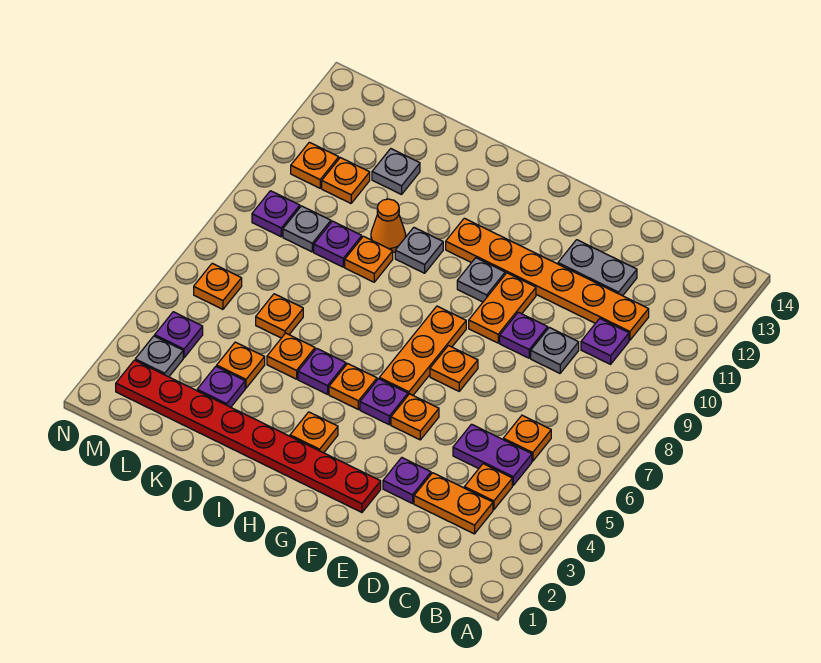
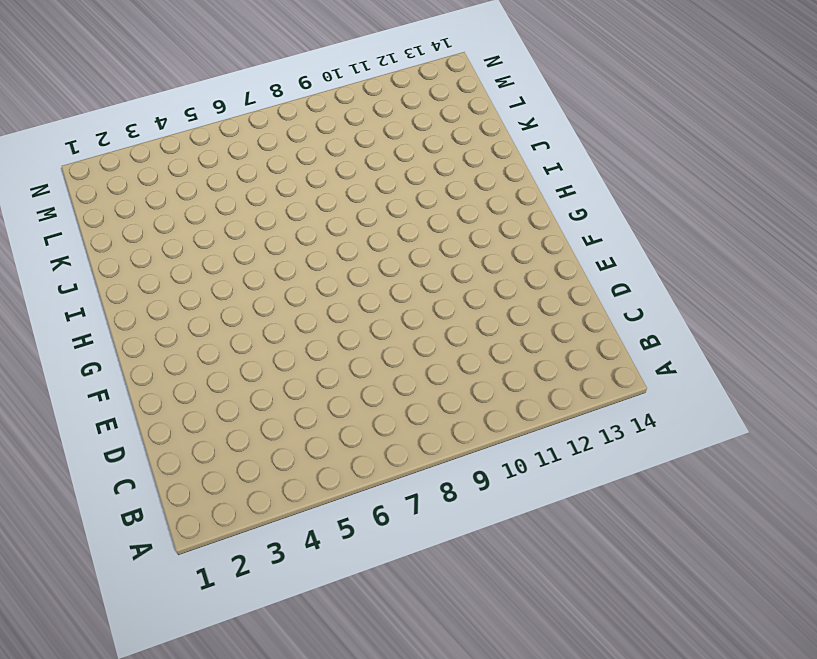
none -> orange 1x2 plate [414,473,493,534]
none -> orange 1x1 plate [464,464,512,510]
none -> purple 1x2 plate [453,424,532,485]
none -> orange 1x1 plate [503,415,551,461]

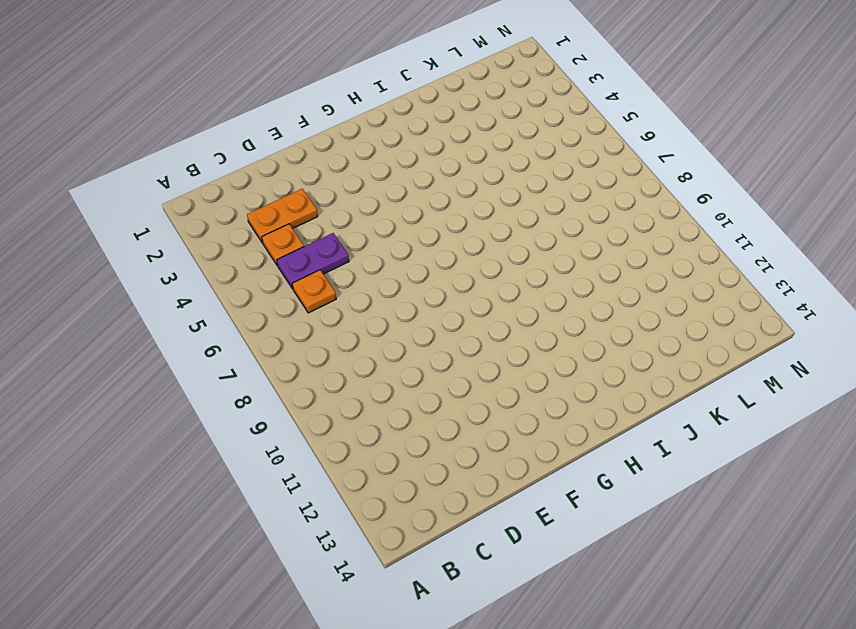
none -> purple 1x1 plate [581,319,629,364]
none -> orange 1x6 plate [446,218,649,340]
none -> grey 1x1 plate [531,327,579,373]
none -> grey 1x2 plate [558,240,637,296]

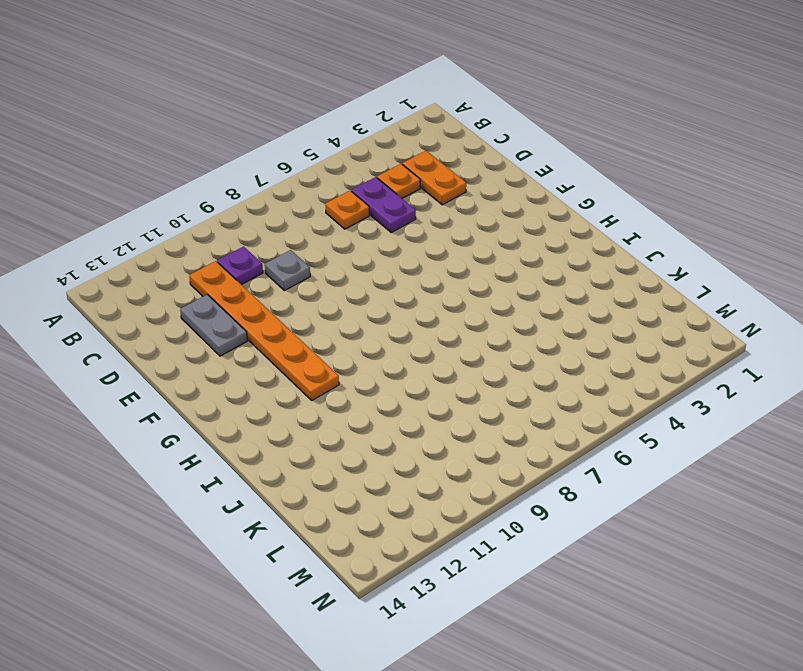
none -> purple 1x1 plate [383,458,431,504]
none -> purple 1x1 plate [500,312,548,358]
none -> red 1x8 plate [116,360,381,512]
none -> orange 1x1 plate [391,394,439,440]

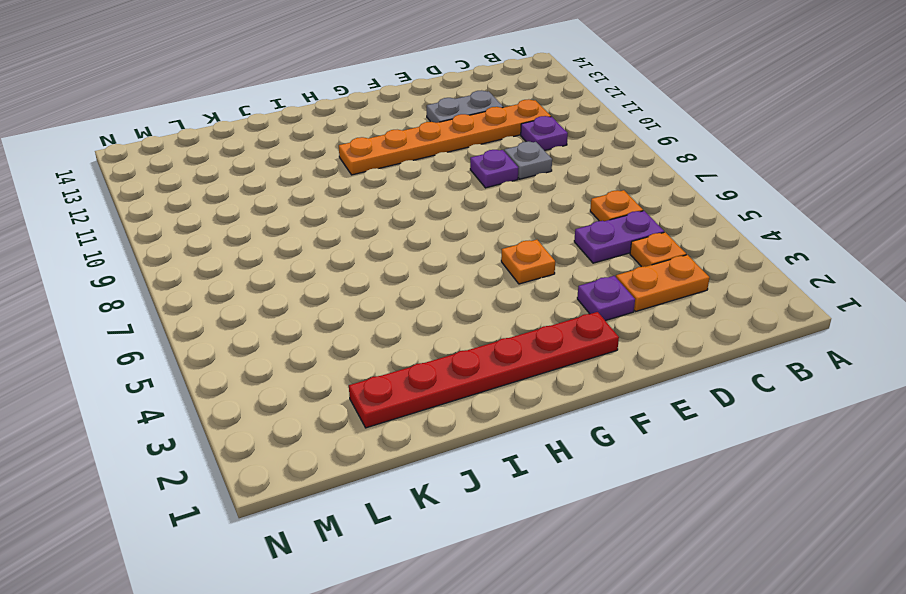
red 1x6 plate [349,312,619,428] -> red 1x8 plate [116,360,381,512]
none -> orange 1x1 plate [430,346,478,391]
none -> orange 1x2 plate [469,273,536,343]
none -> purple 1x1 plate [360,379,408,425]
none -> orange 1x3 plate [379,306,466,395]

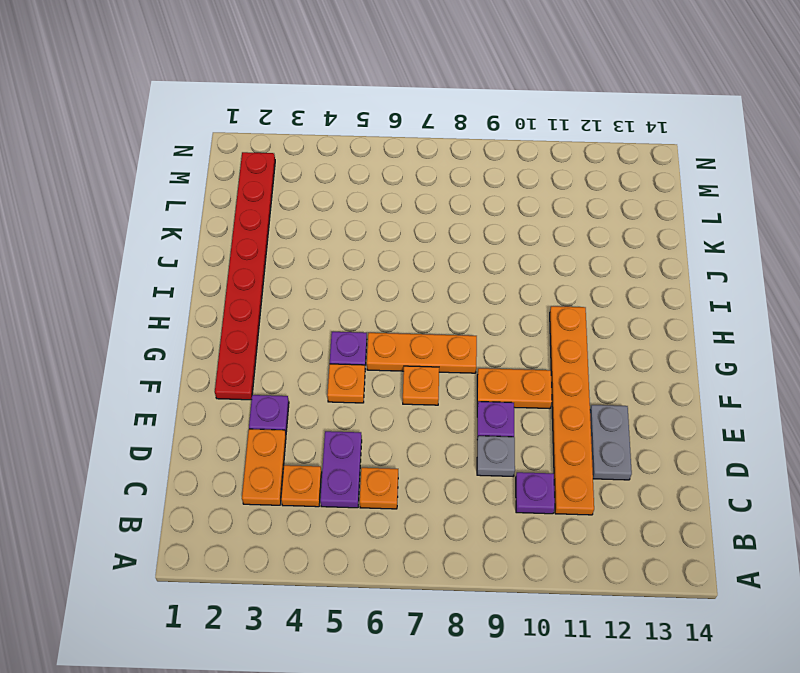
none -> grey 1x1 plate [457,258,505,302]
none -> orange 1x1 plate [290,412,338,453]
none -> orange 1x1 plate [329,364,377,409]
none -> purple 1x1 plate [298,348,346,394]

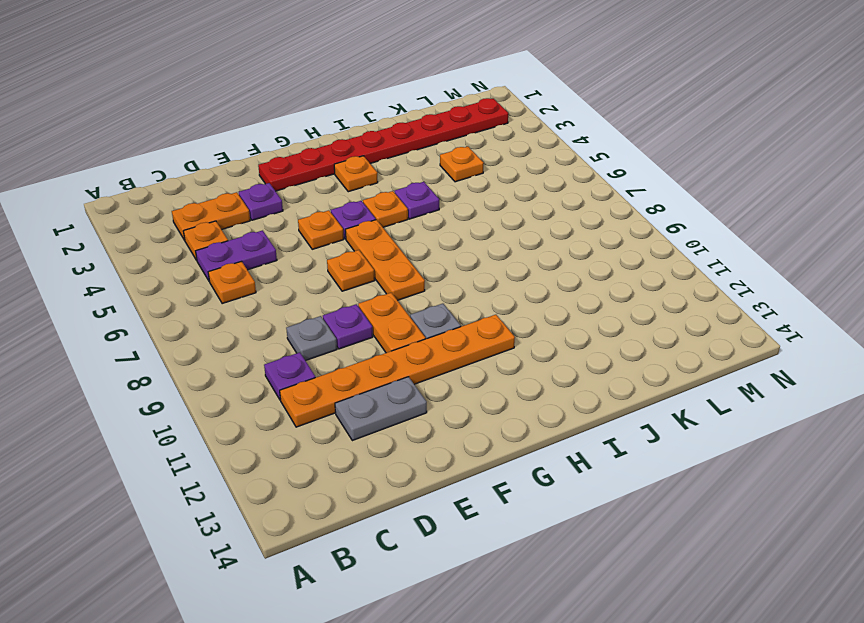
none -> grey 1x1 plate [395,228,443,273]
none -> orange 1x1 plate [267,333,315,379]
none -> orange 1x1 plate [345,236,393,282]
none -> orange 1x1 cone [371,199,406,252]

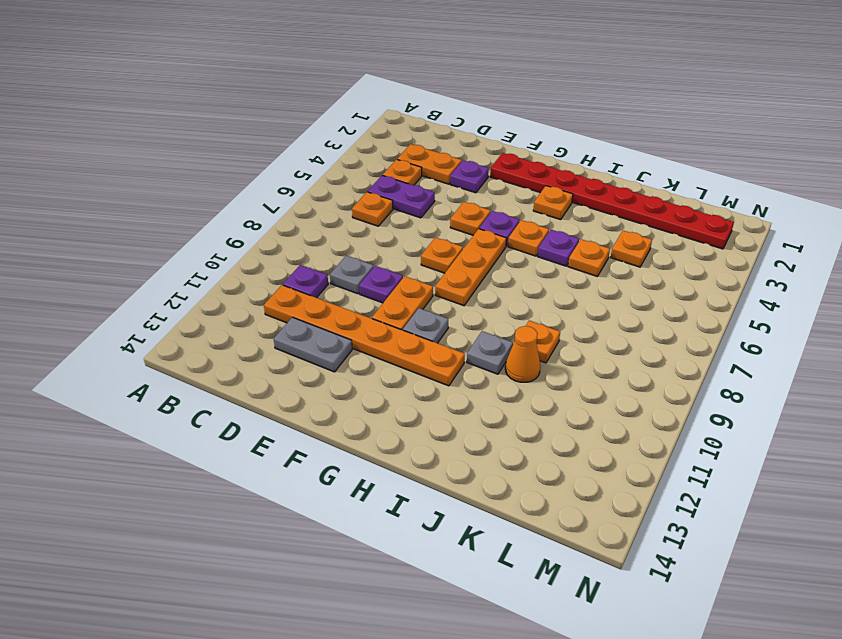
none -> purple 1x1 plate [197,366,245,407]
none -> orange 1x1 plate [256,294,303,338]
none -> purple 1x1 plate [314,221,362,267]
none -> grey 1x1 plate [372,149,420,195]

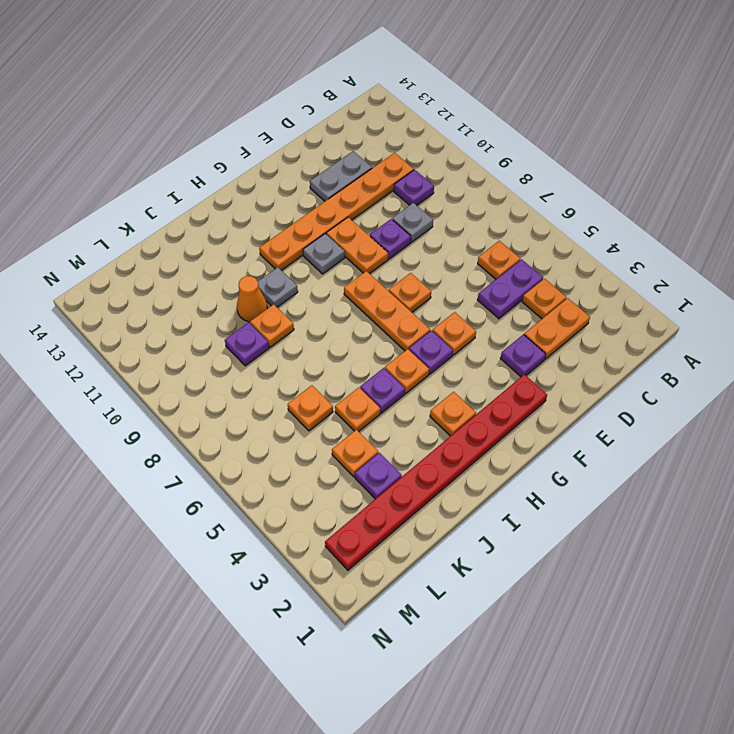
none -> grey 1x1 plate [372,149,420,195]
none -> grey 1x1 plate [283,206,331,252]
none -> orange 1x1 plate [322,158,370,203]
none -> grey 1x1 plate [135,336,183,377]

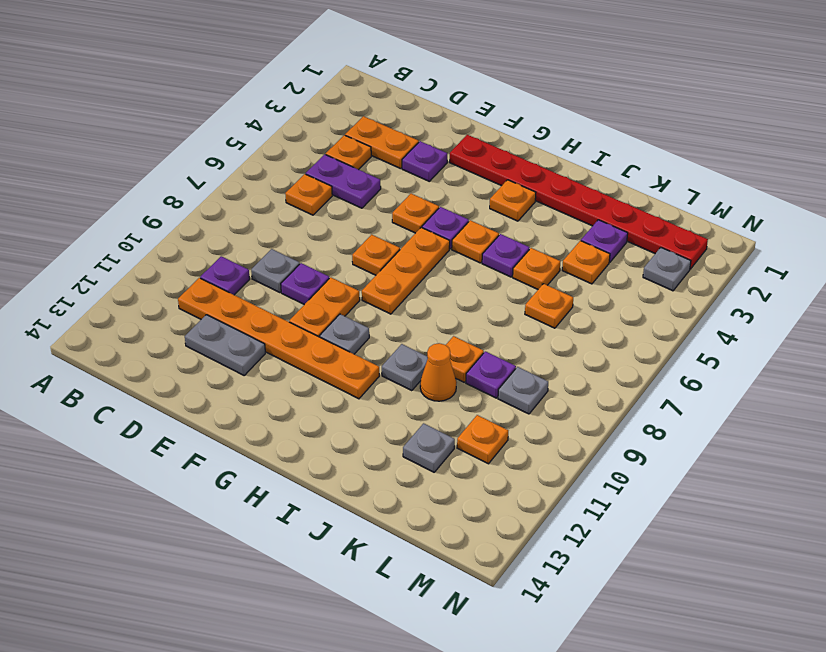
none -> purple 1x1 plate [155,312,203,358]
none -> orange 1x1 plate [194,263,242,309]
none -> purple 1x1 plate [252,191,300,237]
none -> orange 1x1 plate [291,142,339,188]

